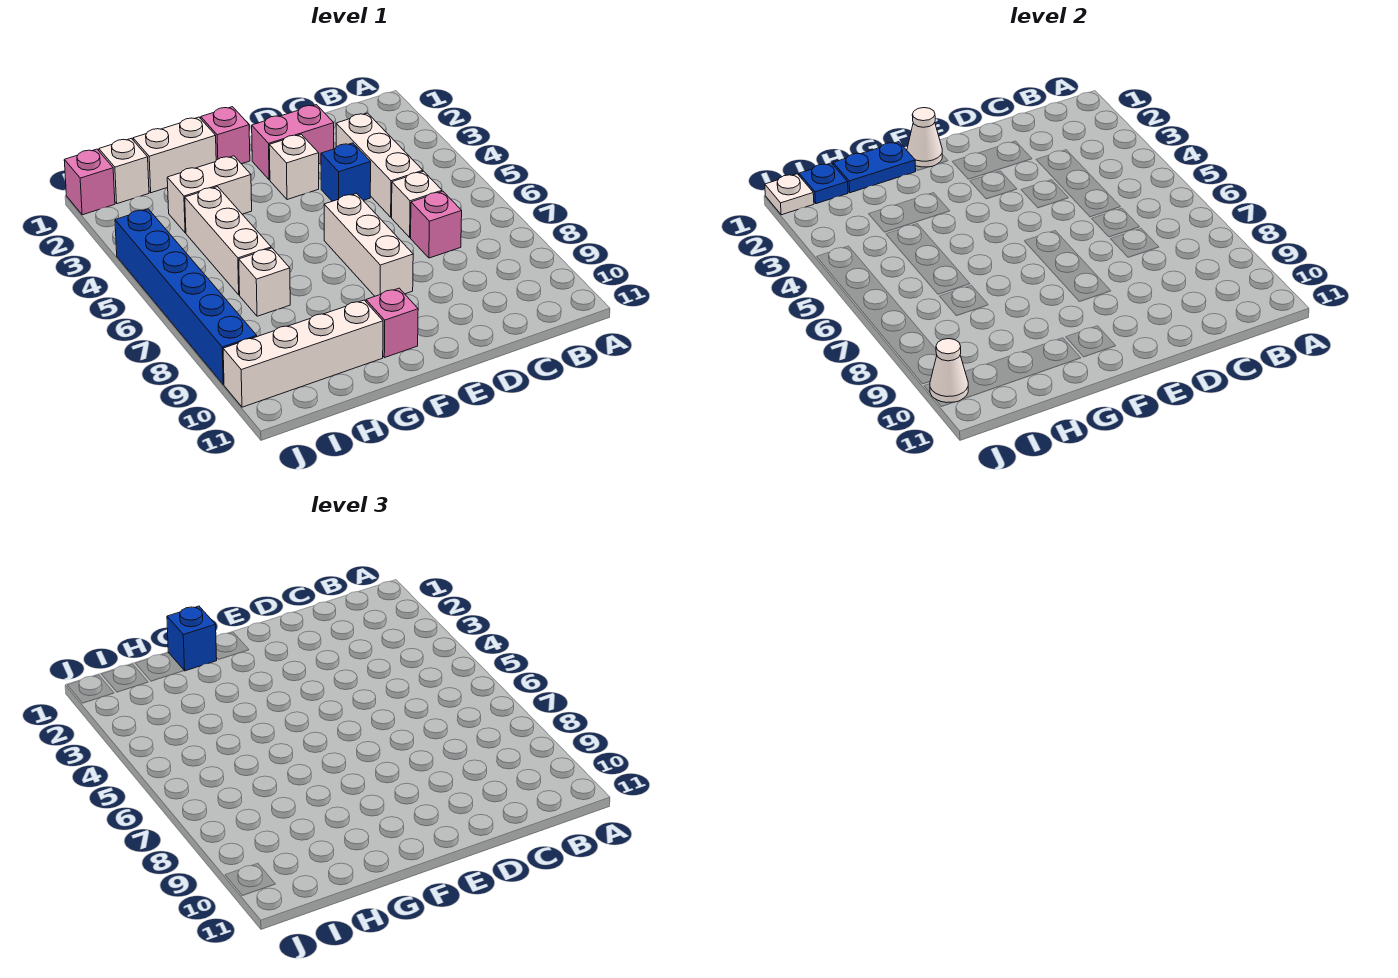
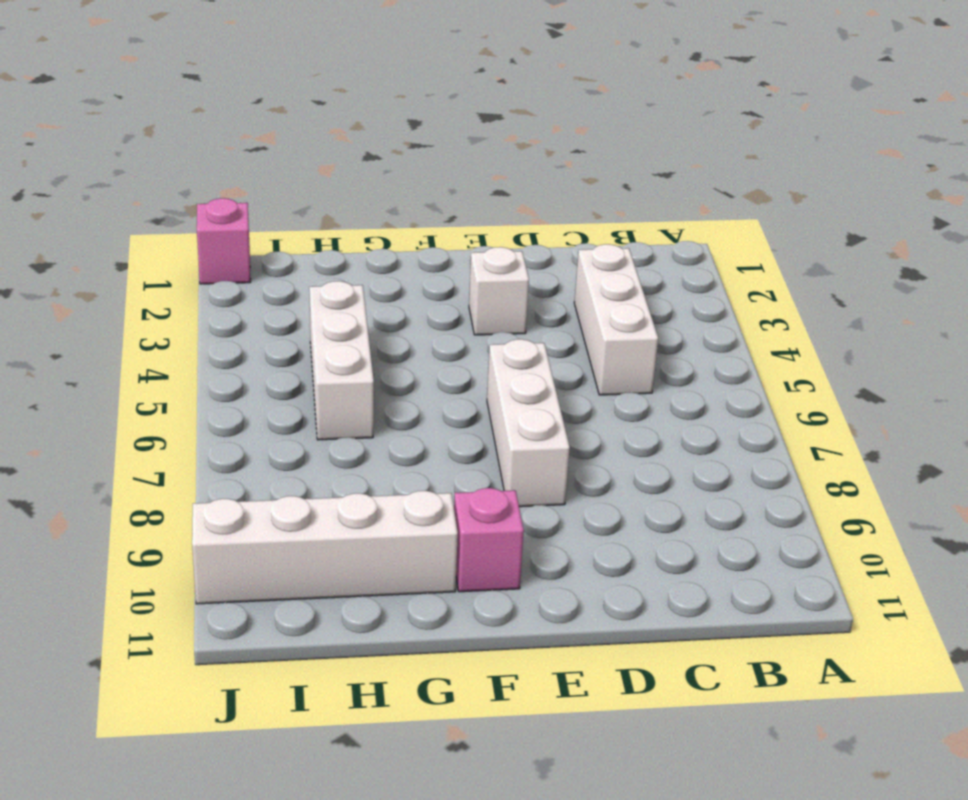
none -> white 1x1 brick [392,171,442,237]
none -> pink 1x1 brick [411,191,462,258]
none -> pink 1x2 brick [252,105,334,180]

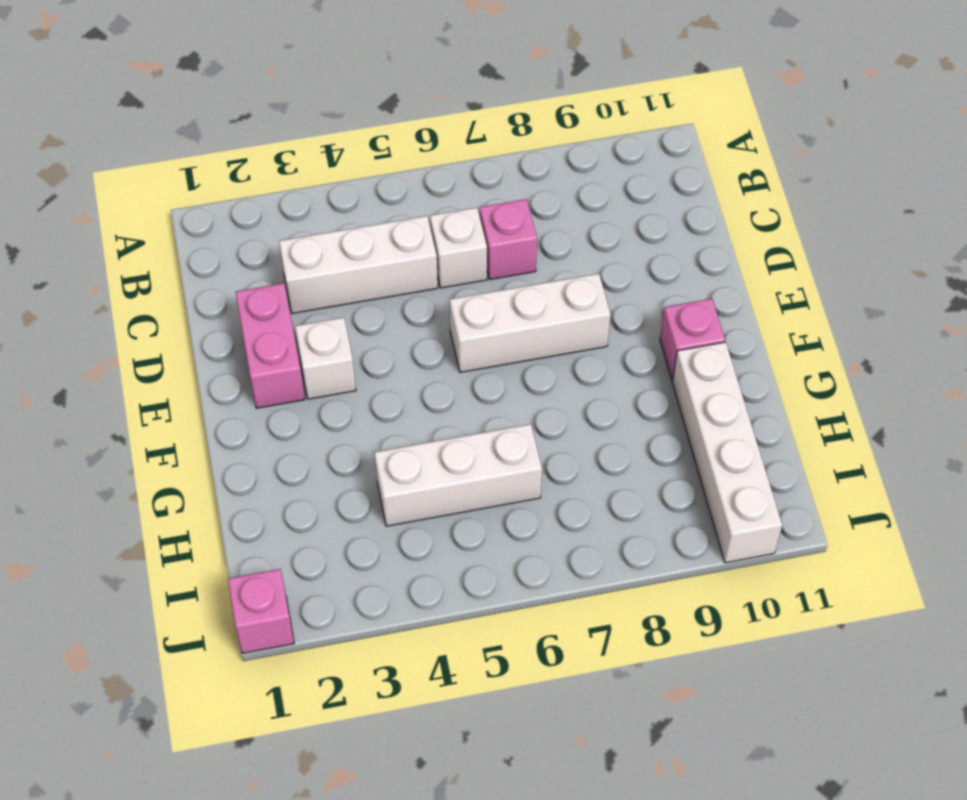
none -> blue 1x1 brick [321,143,371,201]
none -> pink 1x1 brick [201,107,250,164]
none -> white 1x2 brick [133,117,216,193]

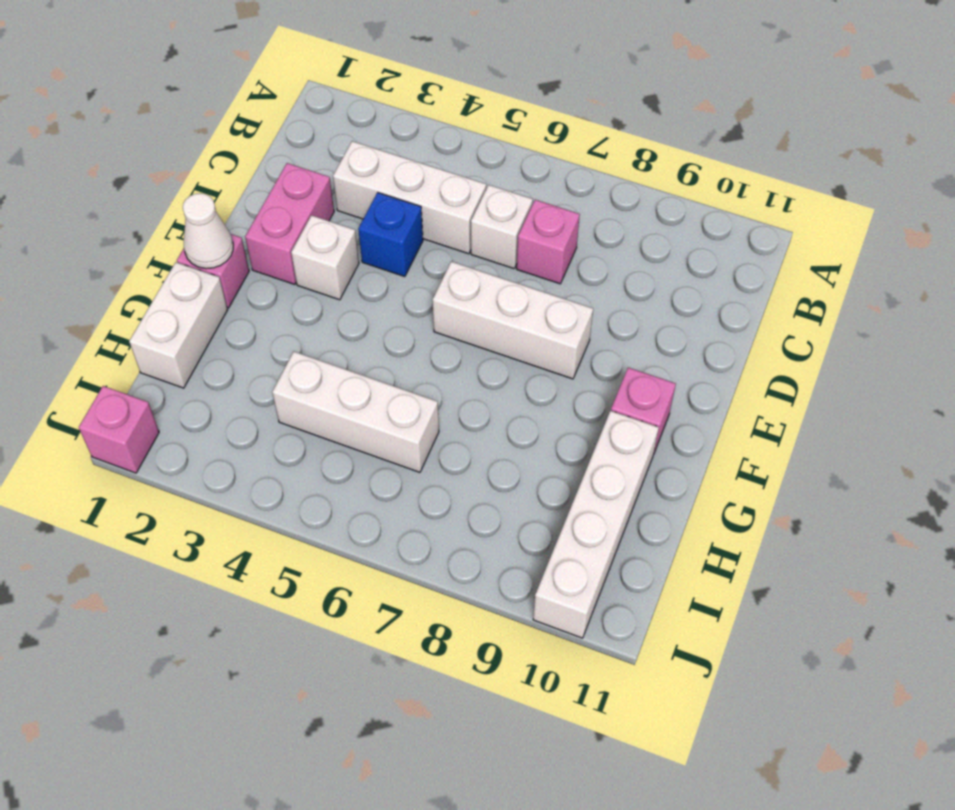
none -> white 1x2 brick [167,156,252,233]
none -> white 1x1 brick [239,248,290,316]
none -> white 1x1 brick [99,138,149,204]

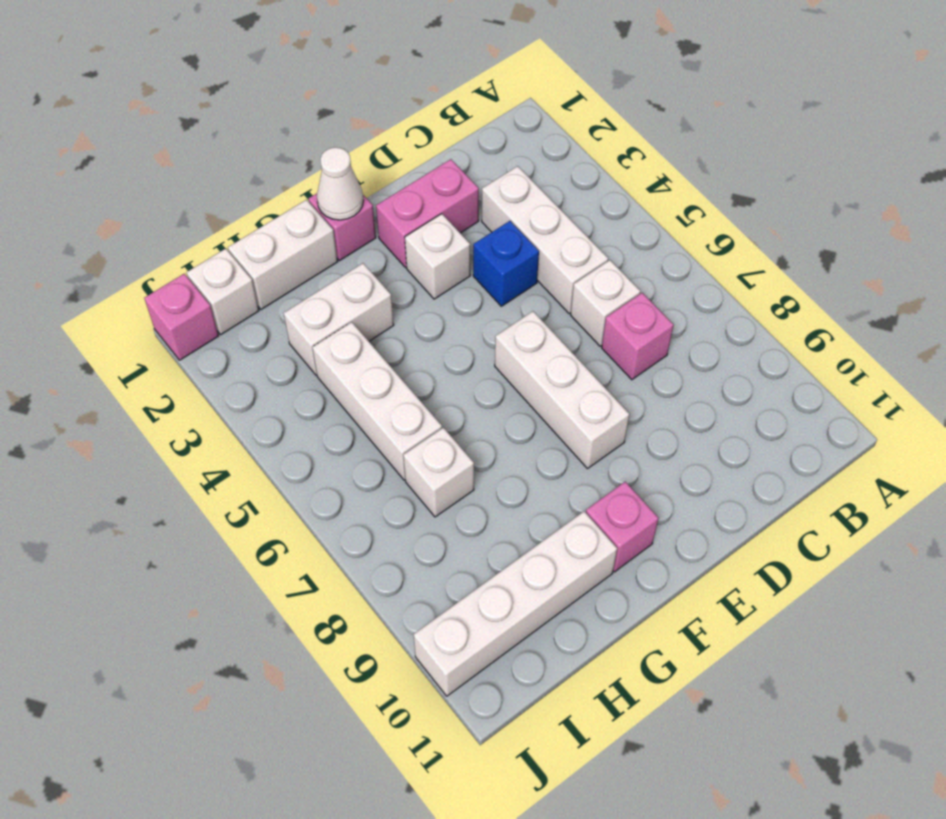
none -> blue 1x6 brick [115,209,257,385]
none -> blue 1x2 plate [833,142,916,193]
none -> blue 1x1 plate [799,163,848,204]

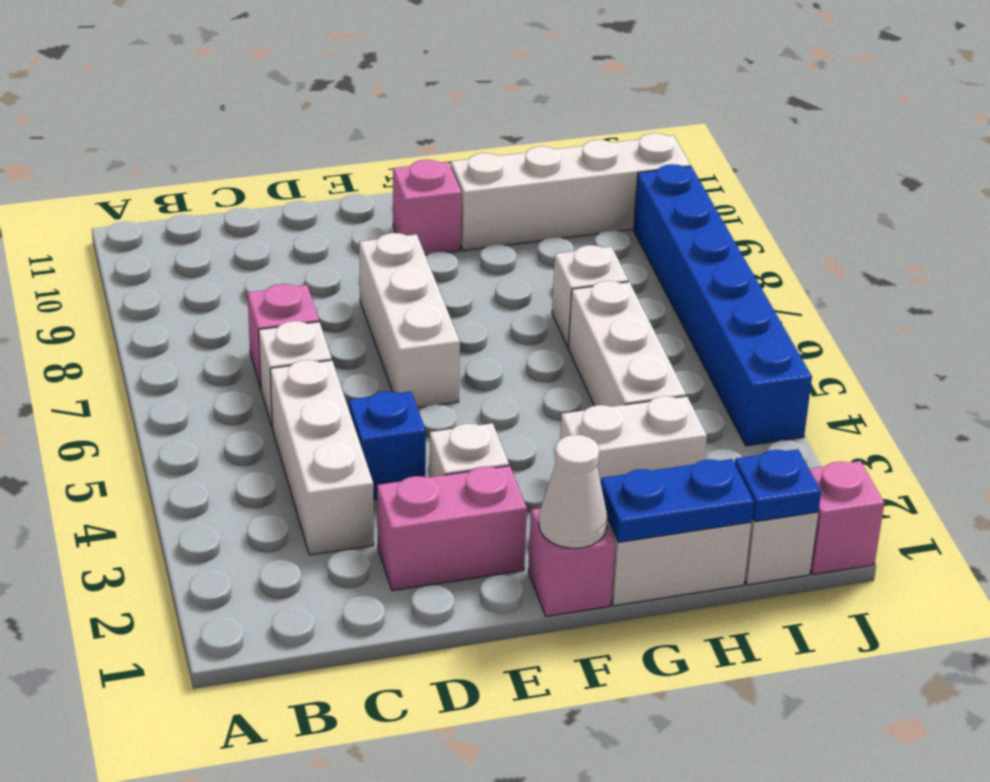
none -> white 1x1 plate [765,174,814,215]
none -> white 1x1 cone [930,339,968,403]
none -> blue 1x1 brick [167,606,217,671]

